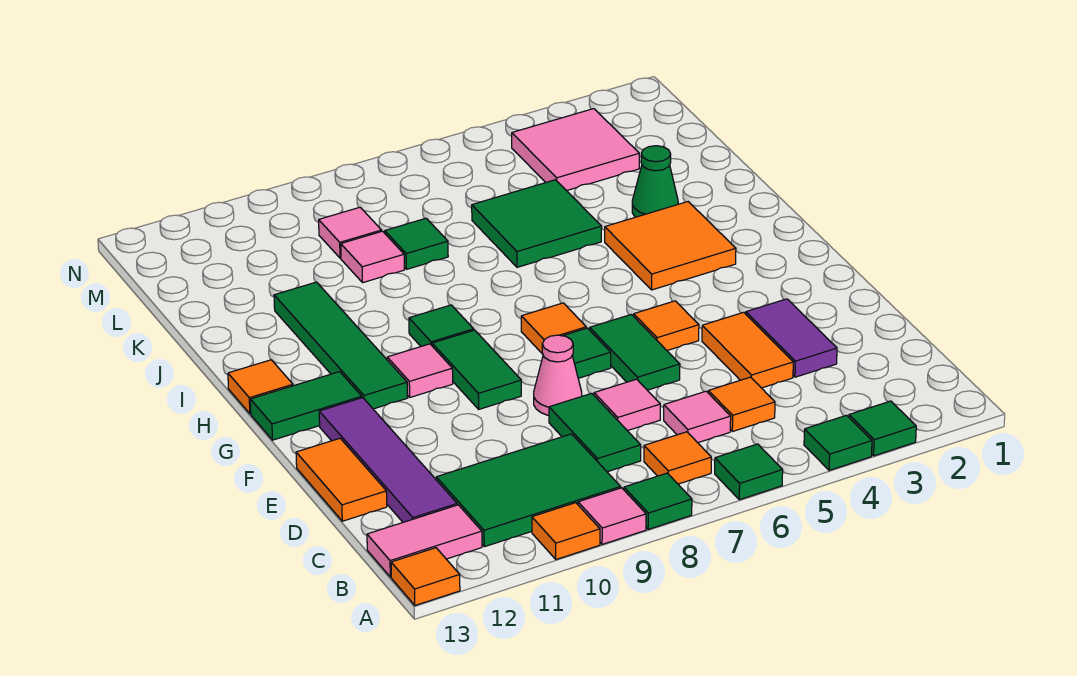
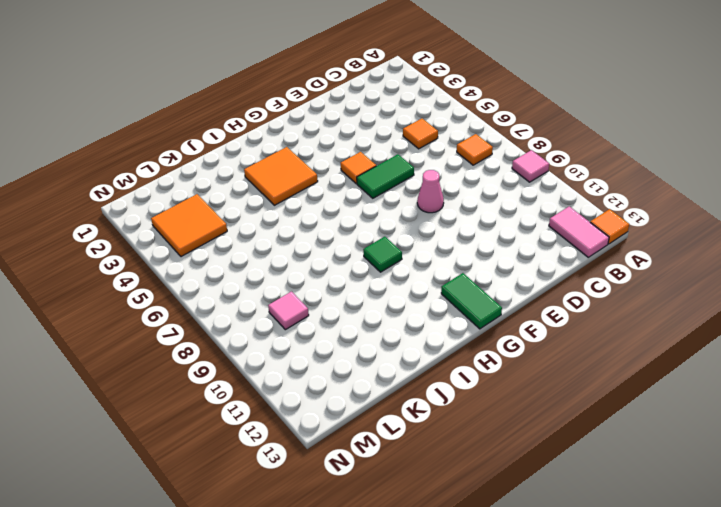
orange 2x2 tile [151,194,227,257] -> pink 2x2 tile [512,109,639,191]
none -> green 1x1 tile [849,401,916,456]
none -> green 1x1 tile [804,415,872,470]
none -> green 1x1 tile [715,444,783,500]
none -> green 1x1 tile [624,473,692,529]

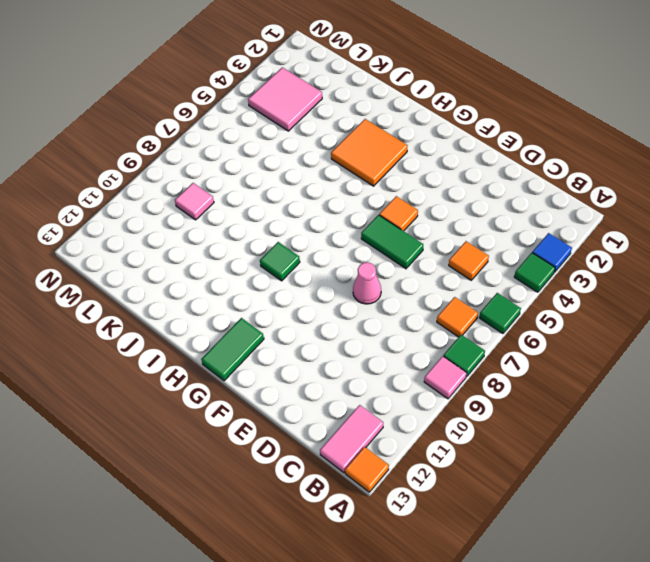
blue 1x1 tile [532,233,572,272] -> green 1x1 tile [849,401,916,456]
none -> orange 1x1 tile [532,503,600,559]
none -> green 2x3 tile [436,434,621,547]
none -> pink 1x1 tile [664,391,731,443]
none -> green 1x2 tile [549,393,641,472]

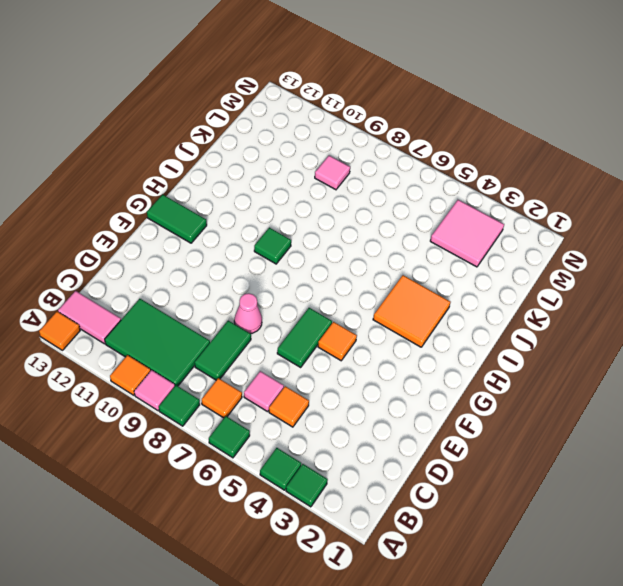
none -> purple 1x4 tile [319,398,457,522]
none -> purple 1x2 tile [746,299,837,377]
none -> orange 1x2 tile [702,312,793,388]
none -> pink 1x1 tile [594,379,660,431]

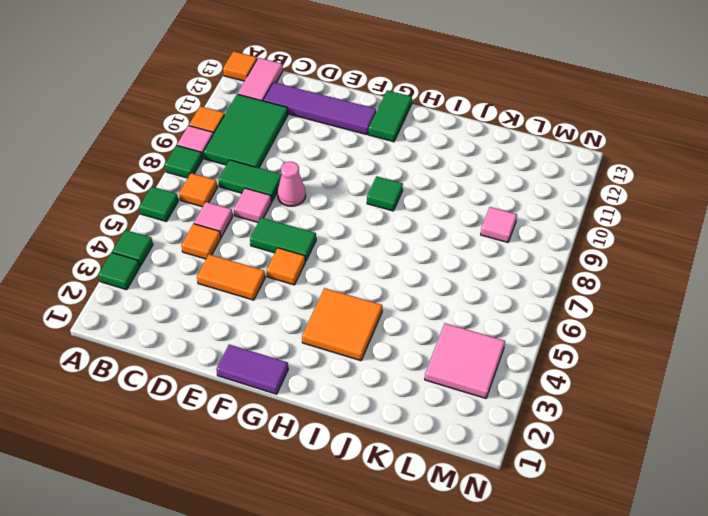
purple 1x2 tile [216,345,288,394] -> purple 1x2 tile moved to [746,299,837,377]
none -> orange 1x2 tile [296,438,387,521]
none -> green 1x1 tile [563,328,611,378]
none -> green 1x2 tile [432,330,521,409]
none -> orange 1x1 tile [521,303,586,354]

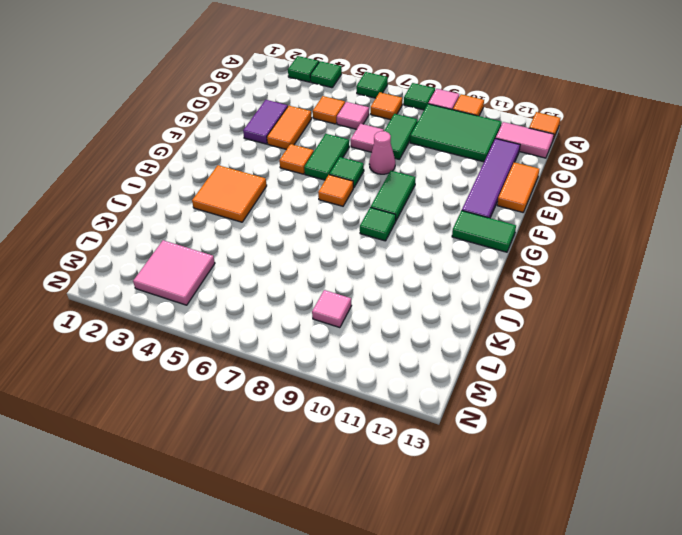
none -> pink 1x1 tile [387,344,453,397]
none -> green 1x4 tile [274,282,407,409]
none -> orange 1x1 tile [228,360,293,414]
none -> green 1x1 cone [632,146,678,217]

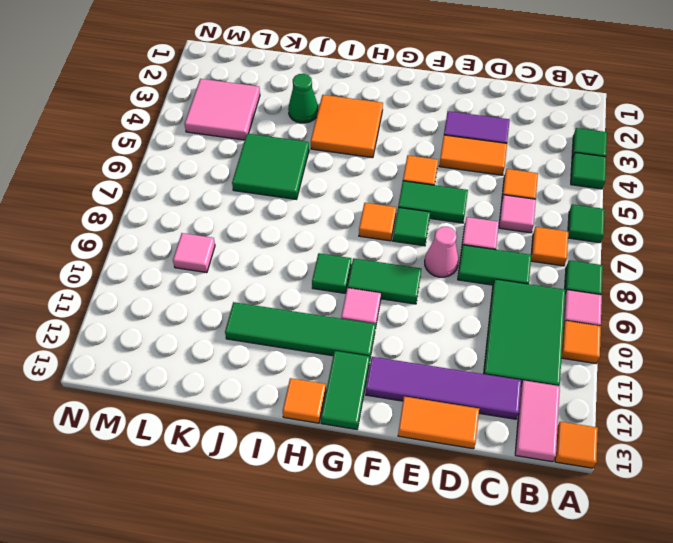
none -> green 1x1 tile [385,218,448,269]
none -> pink 1x1 tile [341,231,404,283]

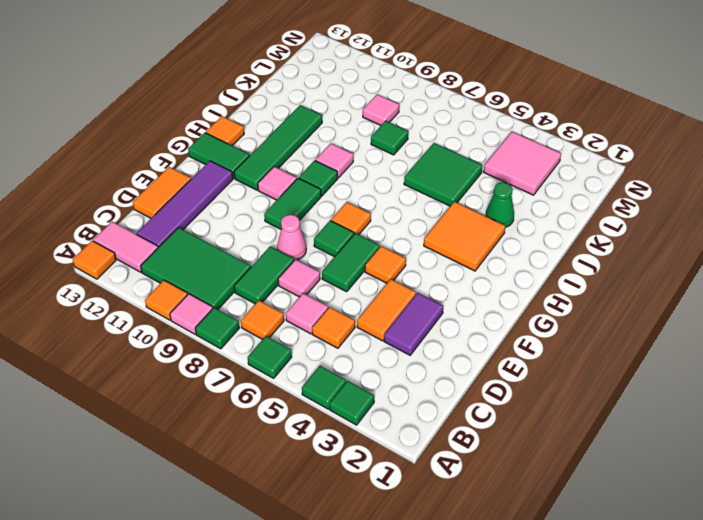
pink 1x1 tile [315,143,353,178] -> pink 1x1 tile moved to [341,231,404,283]

